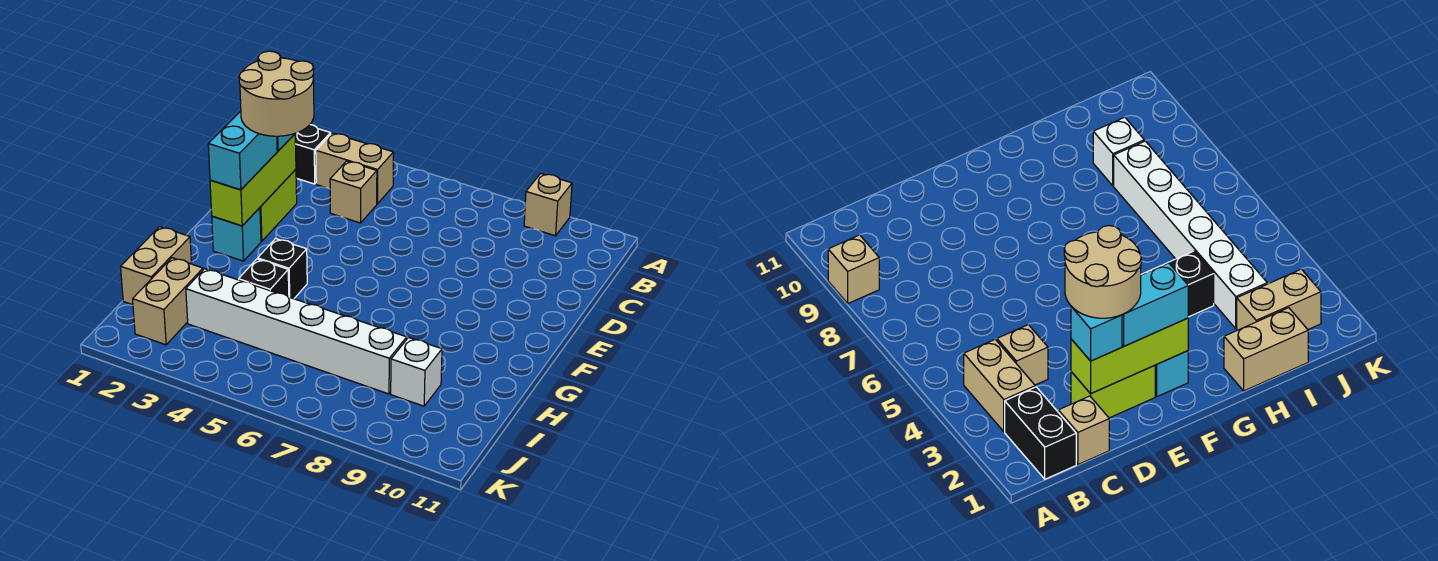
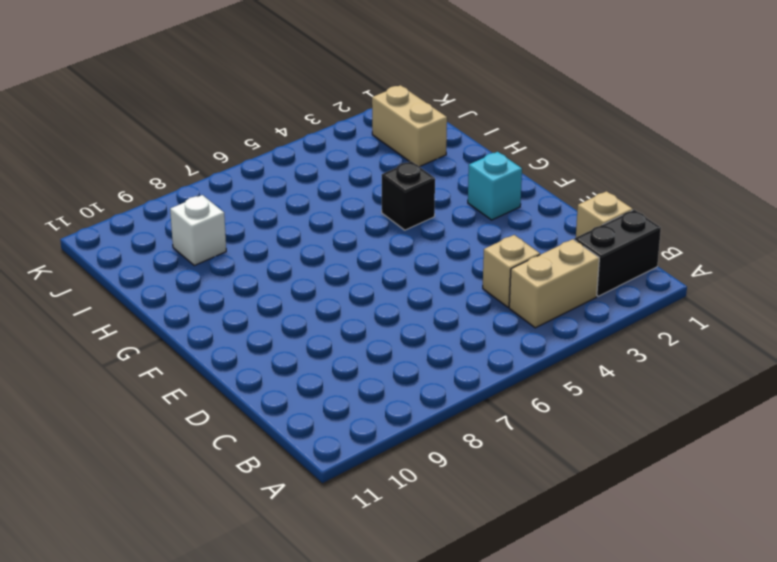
none -> tan 1x1 brick [524,173,572,236]
none -> lime 1x2 brick [260,169,297,241]
none -> tan 1x2 brick [121,227,192,305]

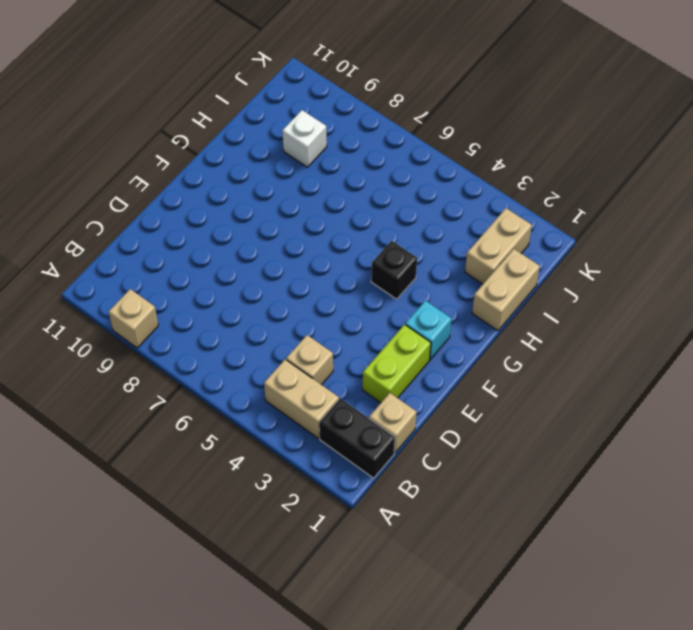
none -> black 1x1 brick [239,259,289,297]
none -> white 1x6 brick [186,269,407,394]
none -> lime 1x3 brick [210,134,296,226]

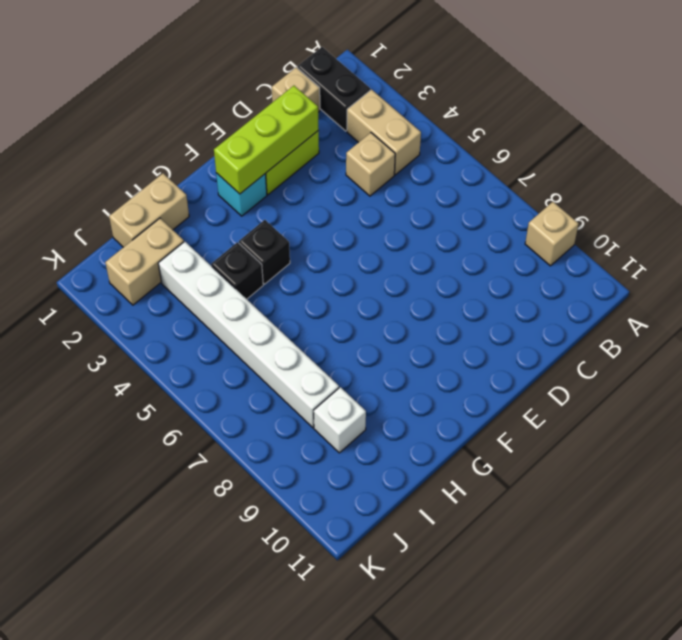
none -> cyan 1x1 brick [1071,306,1122,361]
none -> cyan 1x2 brick [208,111,277,190]
none -> tan 2x2 round brick [239,51,314,136]

